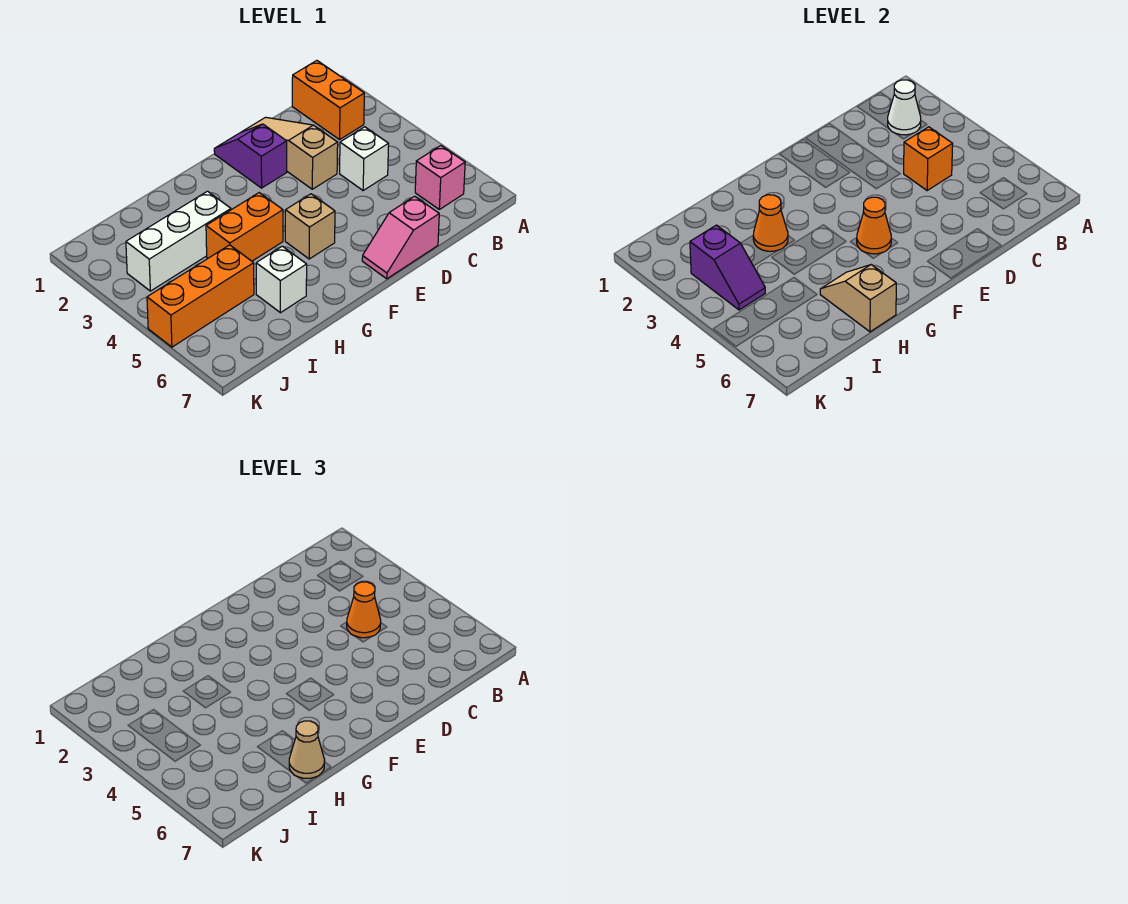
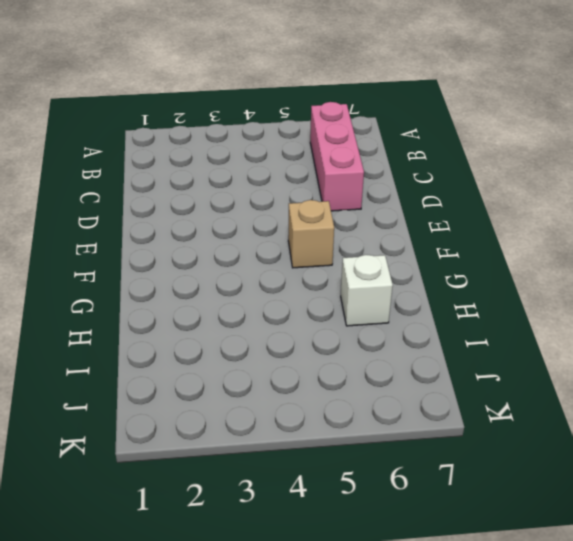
pink 1x3 brick [310,102,364,211] -> pink 1x1 brick [415,146,465,209]
none -> orange 1x2 brick [292,61,364,140]
none -> white 1x1 brick [340,127,389,191]
none -> tan 1x3 slope [242,117,338,189]

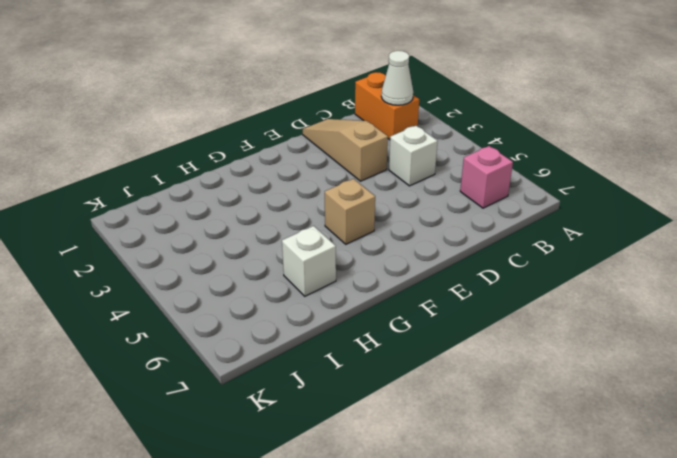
none -> pink 1x2 slope [362,196,439,279]
none -> purple 1x2 slope [214,124,287,188]
none -> orange 1x2 brick [206,193,283,261]

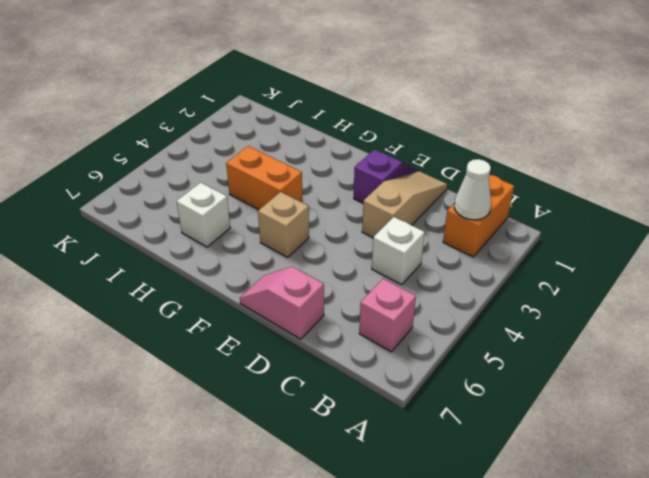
none -> white 1x3 brick [126,191,231,291]
none -> orange 1x3 brick [147,245,254,347]
none -> orange 1x1 brick [904,127,953,191]

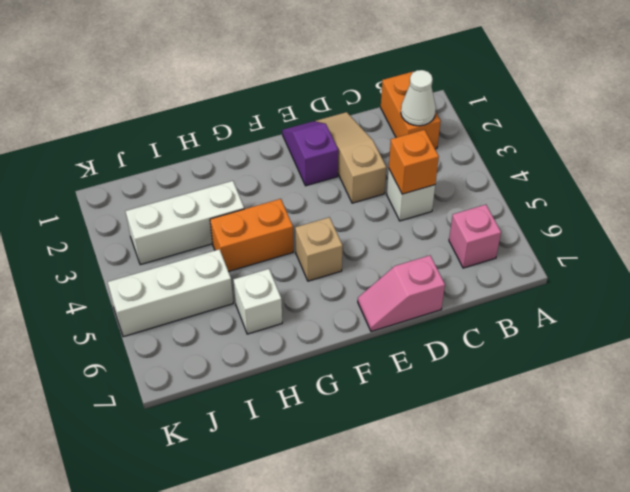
white 1x3 brick [108,249,233,337] -> orange 1x3 brick [147,245,254,347]
none -> orange 1x1 cone [857,197,891,254]
none -> orange 1x1 cone [753,195,788,251]
none -> tan 1x2 slope [820,265,896,332]

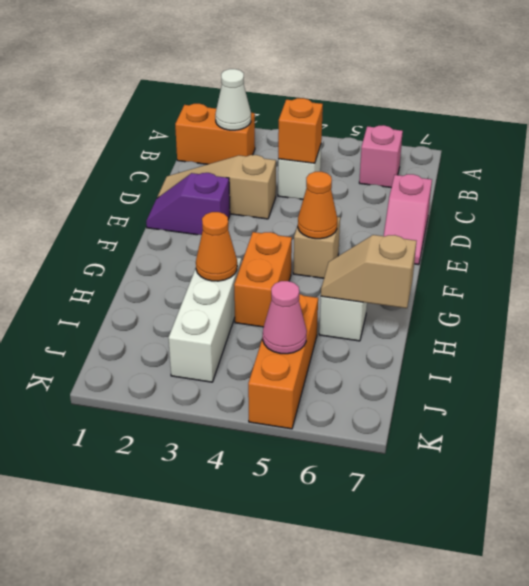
pink 1x1 cone [263,281,307,354] -> none
none -> purple 1x2 slope [690,225,765,310]
none -> orange 1x1 cone [347,582,381,638]
none -> tan 1x1 cone [289,721,325,778]

